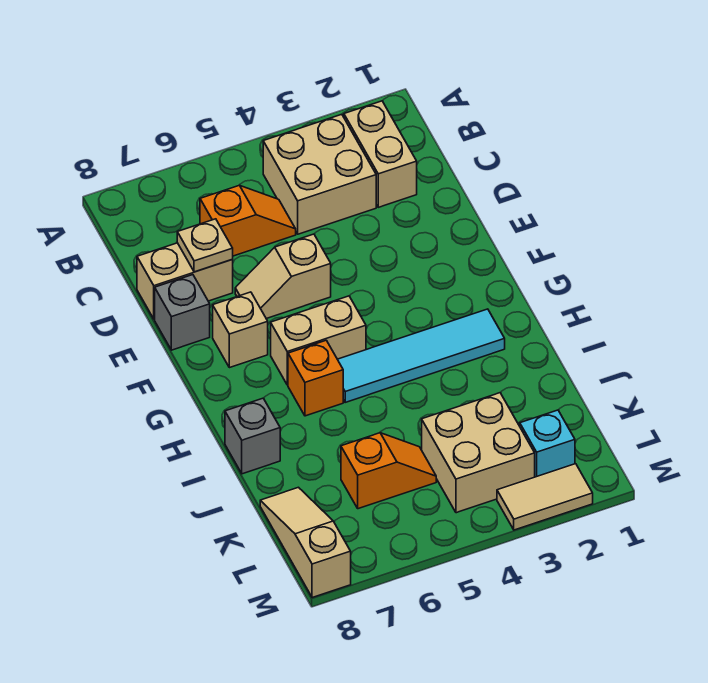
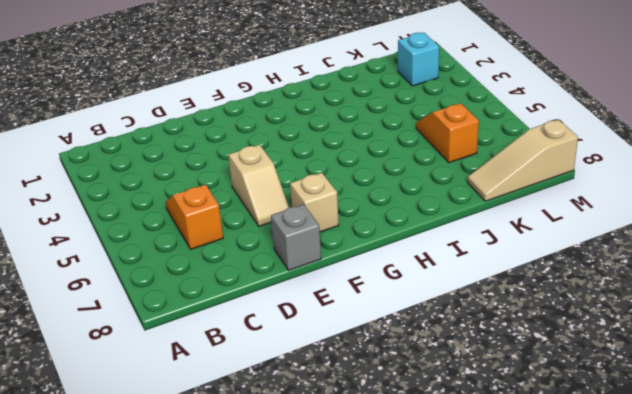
none -> tan 1x2 brick [344,101,417,207]
none -> tan 2x2 brick [263,114,376,234]
none -> tan 1x2 brick [137,243,233,319]

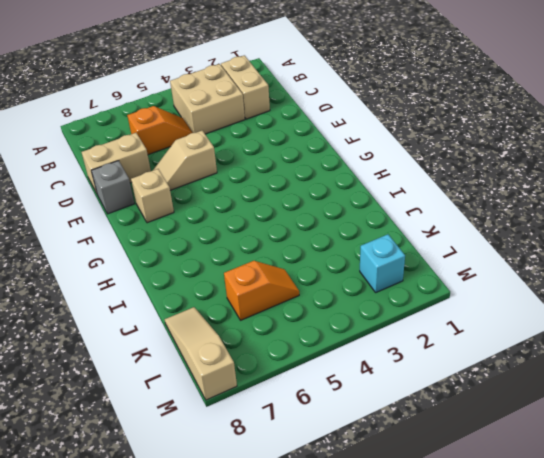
none -> tan 1x2 brick [271,296,366,385]
none -> cyan 1x4 tile [337,309,505,402]
none -> orange 1x1 brick [288,340,343,416]

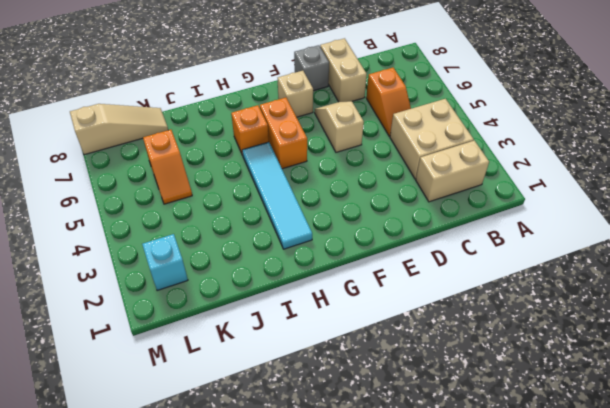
orange 1x2 brick [260,98,307,169] -> tan 1x2 brick [271,296,366,385]
none -> grey 1x1 brick [225,398,280,474]
none -> tan 2x2 brick [422,393,535,513]
none -> tan 1x2 tile [497,464,593,530]

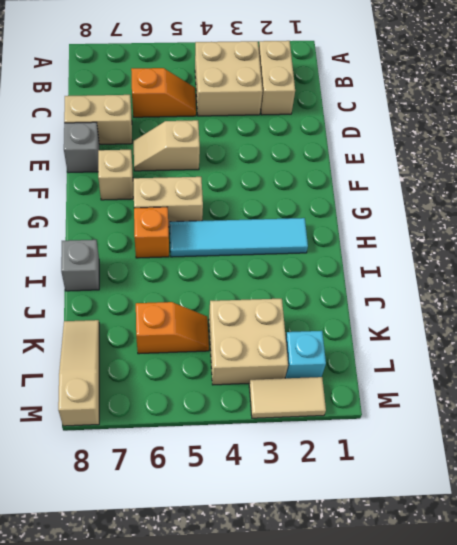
none -> tan 1x1 plate [177,219,233,272]

